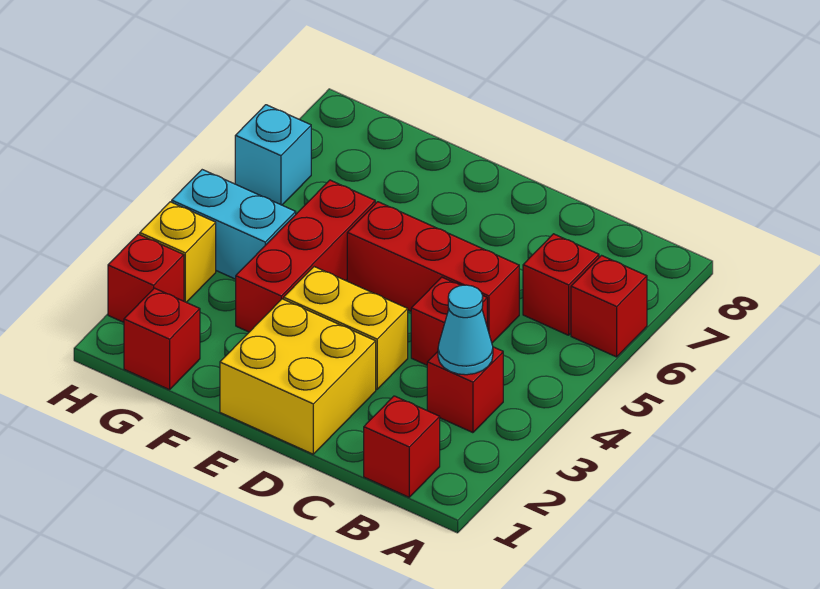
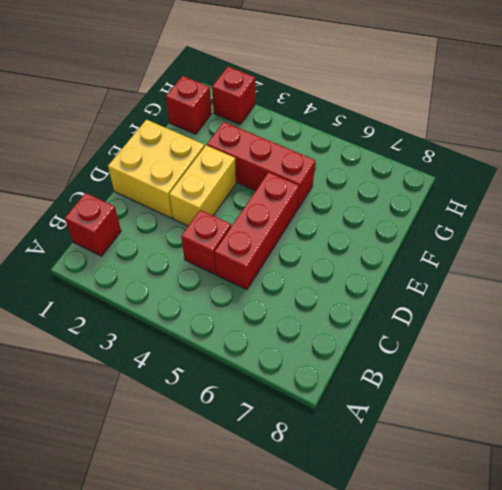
none -> red 1x1 brick [571,256,647,357]
none -> red 1x1 brick [427,347,503,433]
none -> red 1x1 brick [523,234,599,335]

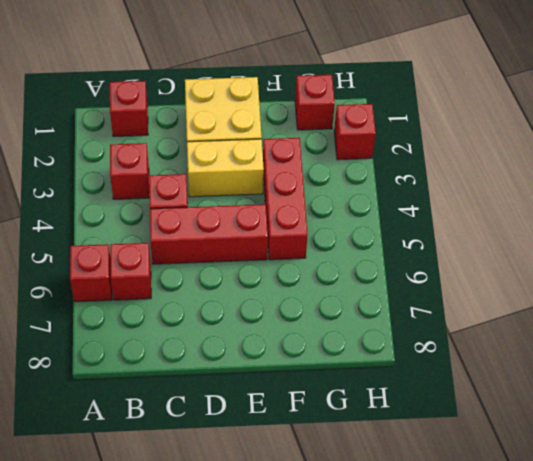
none -> cyan 1x2 brick [172,170,296,279]
none -> yellow 1x1 brick [140,202,216,302]
none -> cyan 1x1 brick [235,105,311,205]

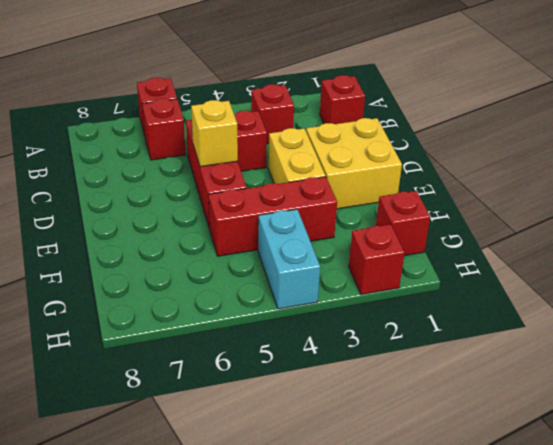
yellow 1x1 brick [191,100,238,167] -> yellow 1x1 brick moved to [140,202,216,302]
none -> cyan 1x1 brick [235,105,311,205]
none -> cyan 1x1 cone [438,285,493,375]

